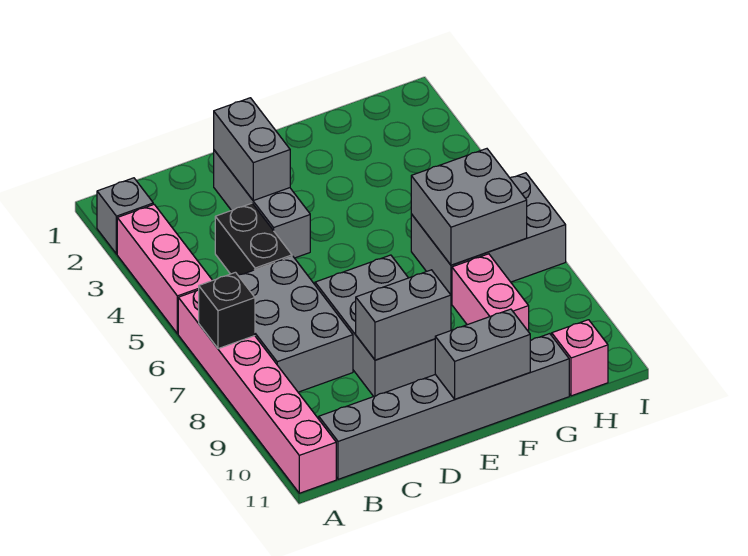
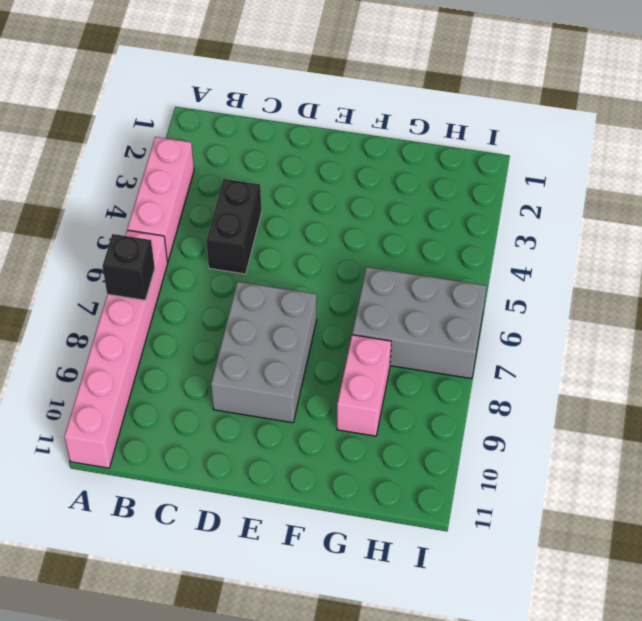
none -> grey 1x1 brick [97,178,153,254]
none -> grey 2x3 brick [238,256,353,392]
none -> grey 1x6 brick [319,334,569,479]

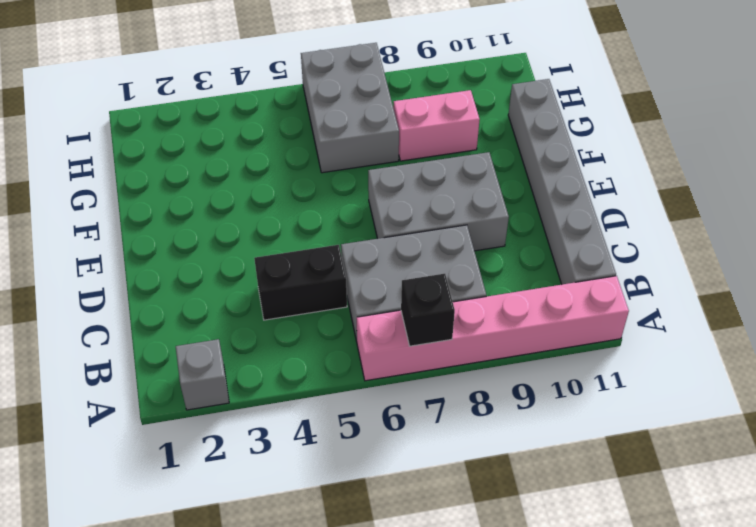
none -> pink 1x3 brick [117,204,212,334]
none -> grey 1x3 brick [214,150,310,258]
none -> pink 1x1 brick [552,320,608,396]

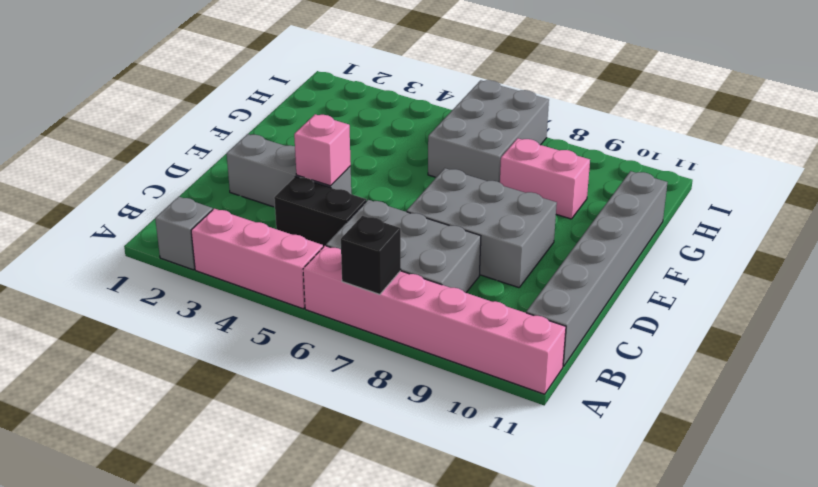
pink 1x1 brick [294,114,351,186] -> pink 1x1 brick moved to [552,320,608,396]
none -> grey 1x2 brick [214,98,290,200]
none -> grey 1x2 brick [356,270,451,360]
none -> grey 1x2 brick [435,309,531,399]

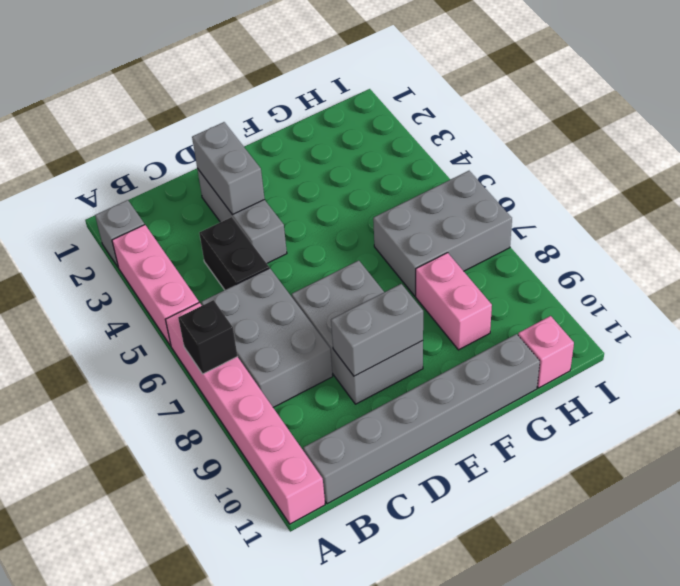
none -> grey 1x2 brick [435,309,531,399]
none -> grey 2x2 brick [411,149,527,265]

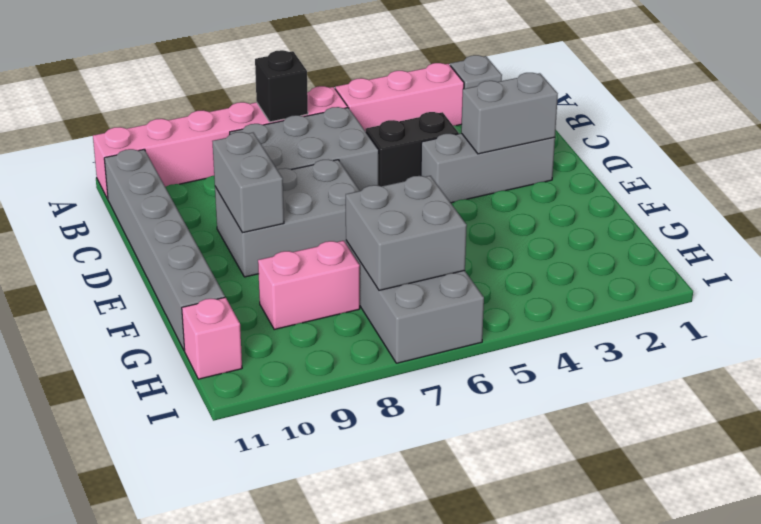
none -> grey 1x2 brick [435,309,531,399]

